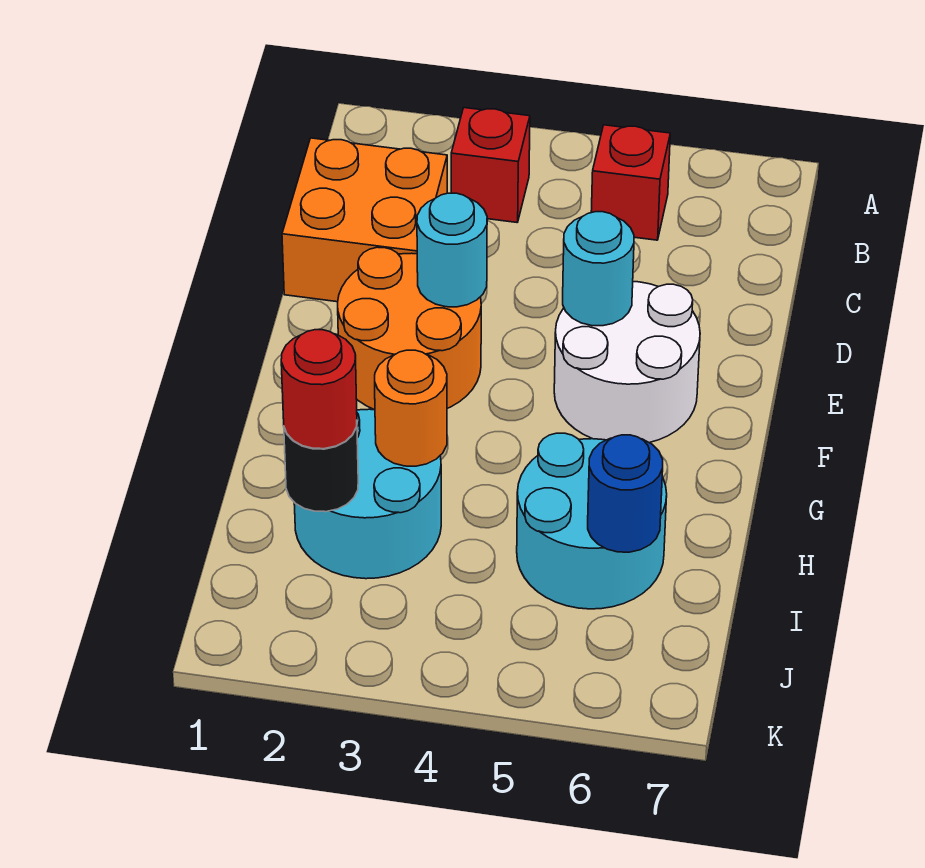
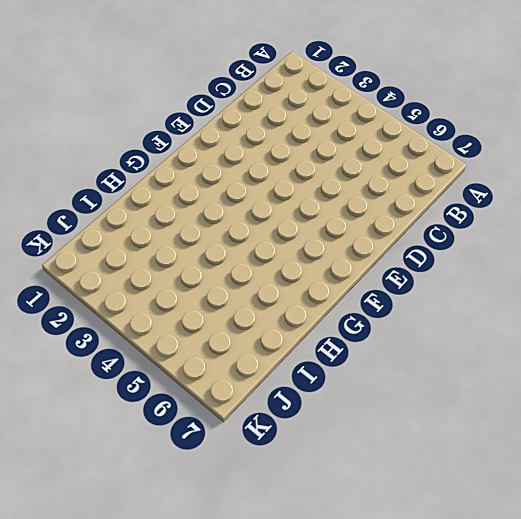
none -> red 1x1 brick [451,108,530,222]
none -> red 1x1 brick [591,125,670,240]
none -> orange 2x2 brick [282,138,447,302]

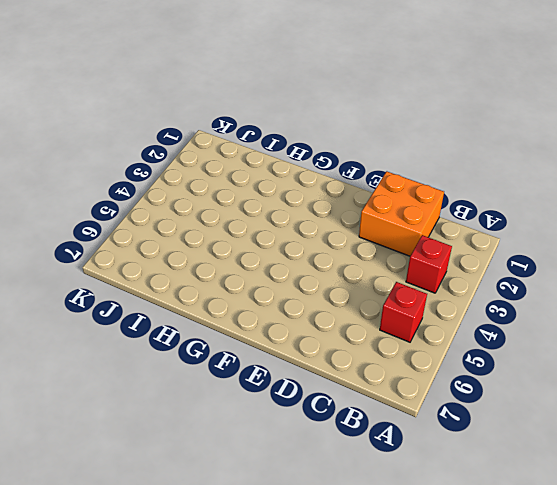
none -> orange 2x2 round brick [338,247,481,410]
none -> white 2x2 round brick [554,282,700,443]
none -> cyan 2x2 round brick [294,409,441,579]

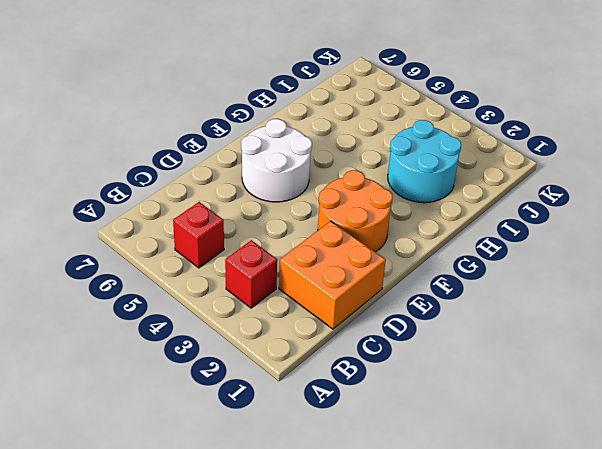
none -> cyan 2x2 round brick [517,433,667,609]
none -> cyan 1x1 round brick [417,193,487,307]
none -> cyan 1x1 round brick [563,212,634,326]

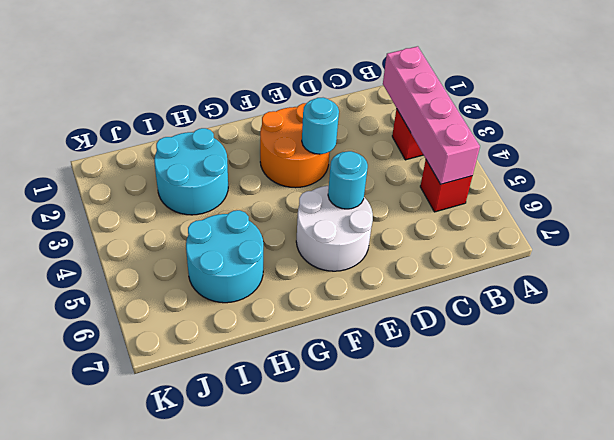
pink 1x4 brick [383,46,480,184] -> none
none -> orange 2x2 brick [282,138,447,302]
none -> orange 1x1 round brick [375,350,447,466]
none -> black 1x1 round brick [284,427,358,512]

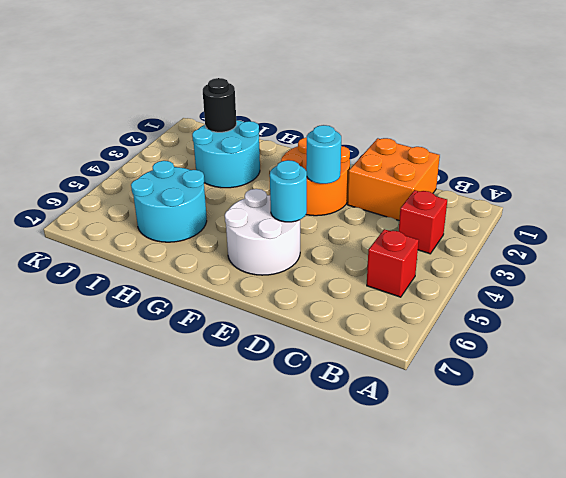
none -> orange 1x1 round brick [375,350,447,466]
none -> blue 1x1 round brick [588,435,663,552]
none -> red 1x1 round brick [281,330,357,449]

